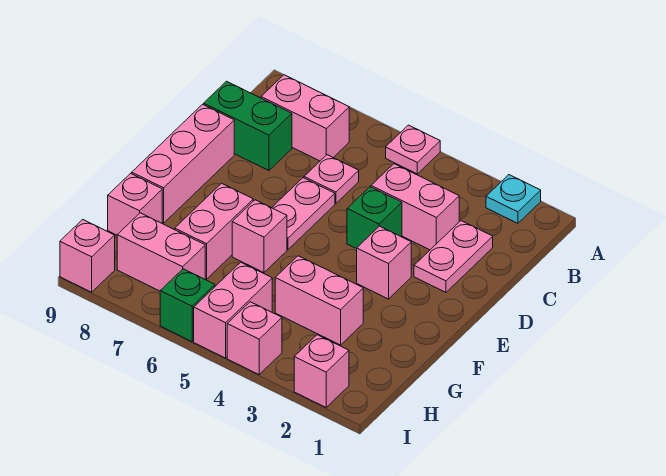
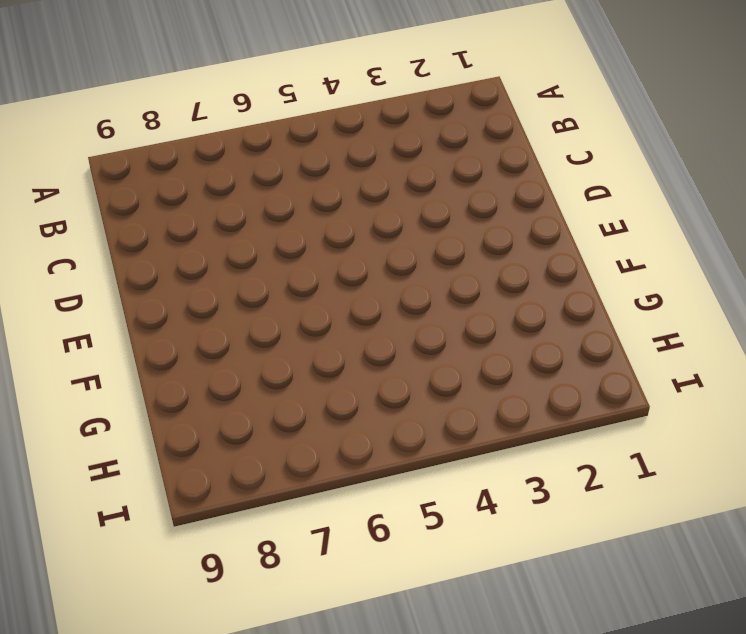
none -> cyan 1x1 plate [486,175,541,223]
none -> pink 1x1 plate [386,125,440,174]
none -> pink 1x2 brick [261,75,349,161]

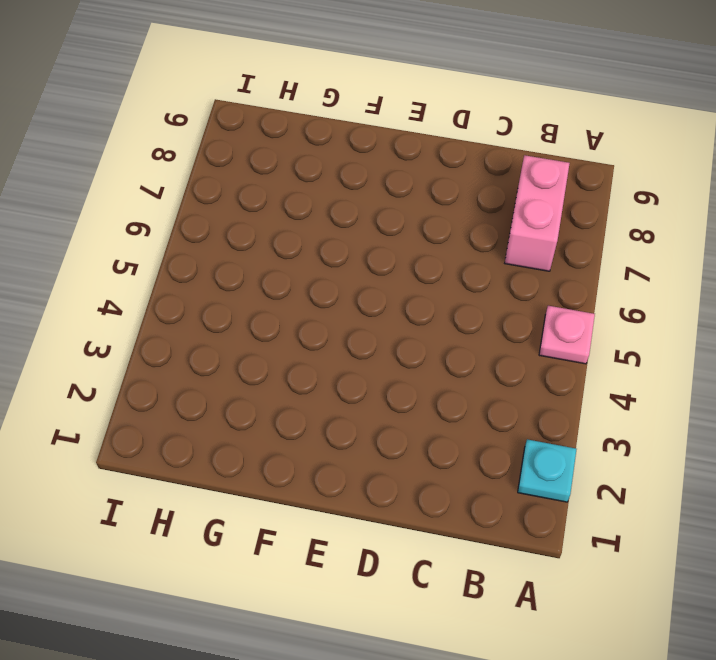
none -> pink 1x2 plate [414,221,493,292]
none -> pink 1x2 brick [371,164,459,250]
none -> pink 1x1 plate [304,155,359,204]

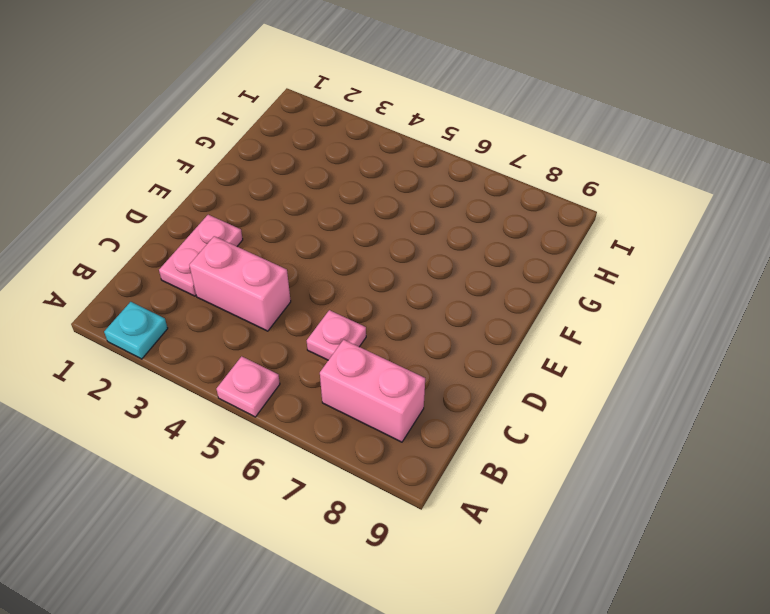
none -> green 1x2 brick [204,81,292,171]
none -> green 1x1 brick [347,187,402,249]
none -> pink 1x2 plate [272,178,335,250]

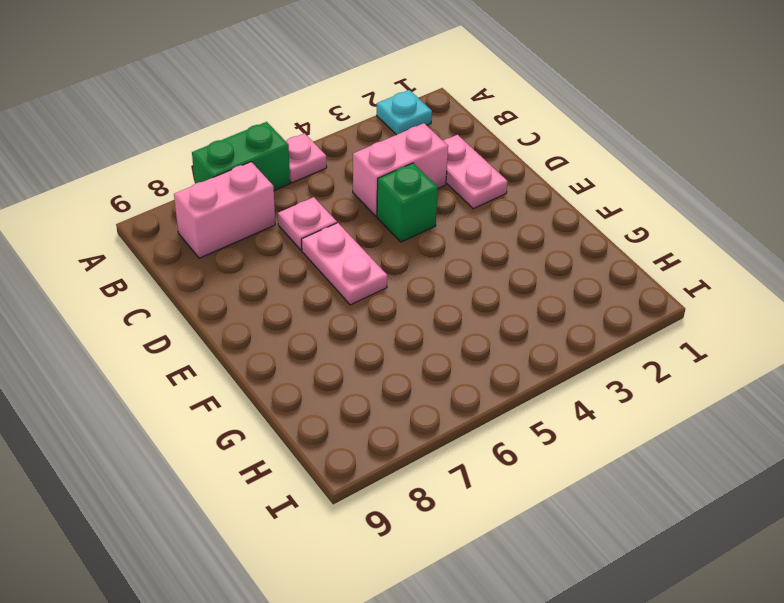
green 1x2 brick [192,122,290,190] -> green 1x2 brick moved to [204,81,292,171]
none -> pink 1x3 brick [132,104,234,223]
none -> pink 1x1 brick [357,226,411,299]
none -> pink 1x1 brick [232,200,287,273]

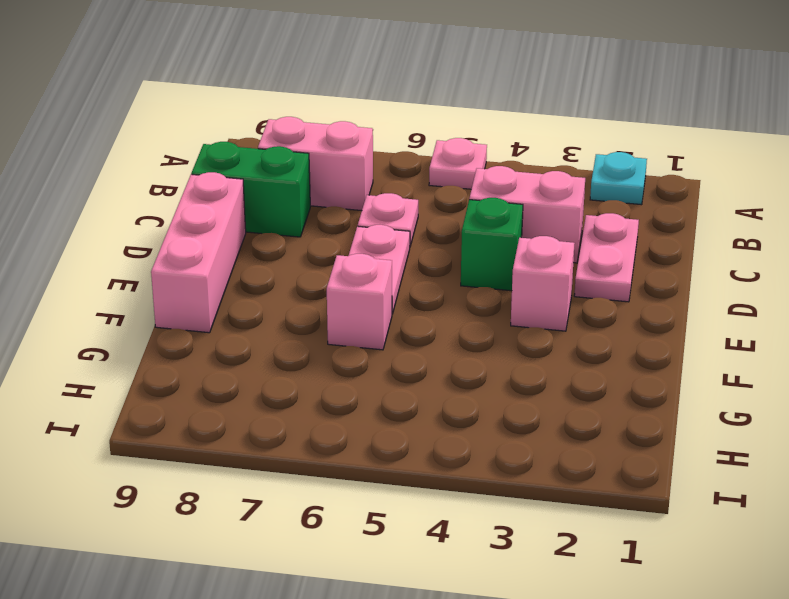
none -> pink 1x2 brick [175,183,253,279]
none -> pink 1x2 brick [275,256,363,345]
none -> pink 1x1 brick [108,173,162,235]

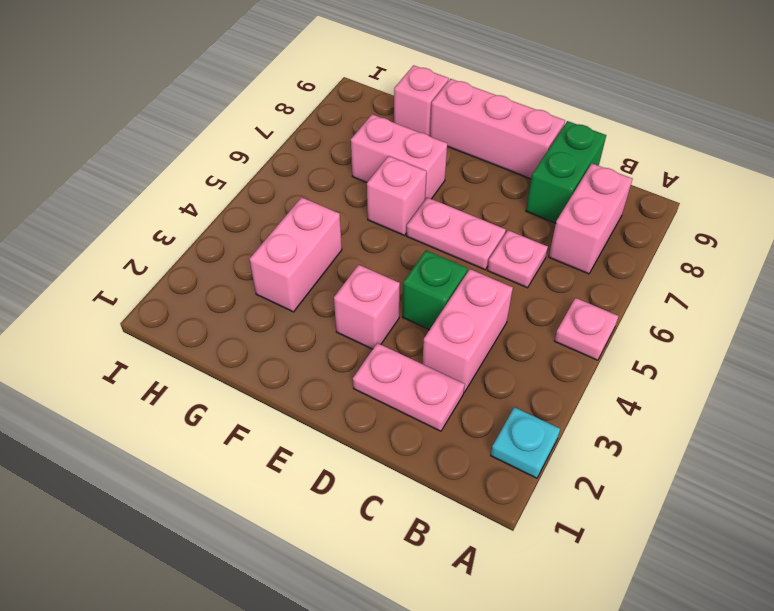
none -> pink 1x2 brick [194,262,272,358]
none -> pink 1x2 brick [117,213,205,291]
none -> pink 1x1 brick [294,335,349,407]

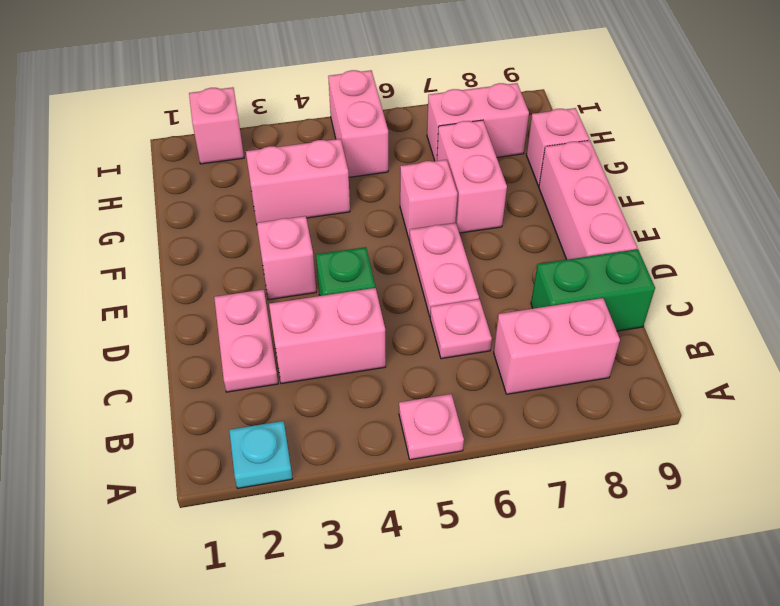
none -> pink 1x1 brick [227,302,282,374]
none -> green 1x1 brick [160,269,215,342]
none -> pink 1x1 brick [60,219,115,292]

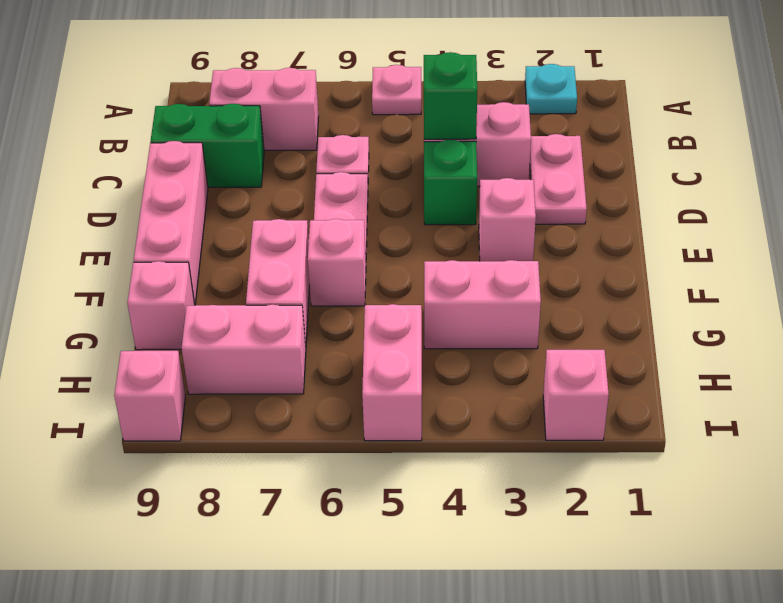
green 1x1 brick [424,52,477,139] -> green 1x1 brick moved to [160,269,215,342]
none -> pink 1x1 brick [227,302,282,374]

